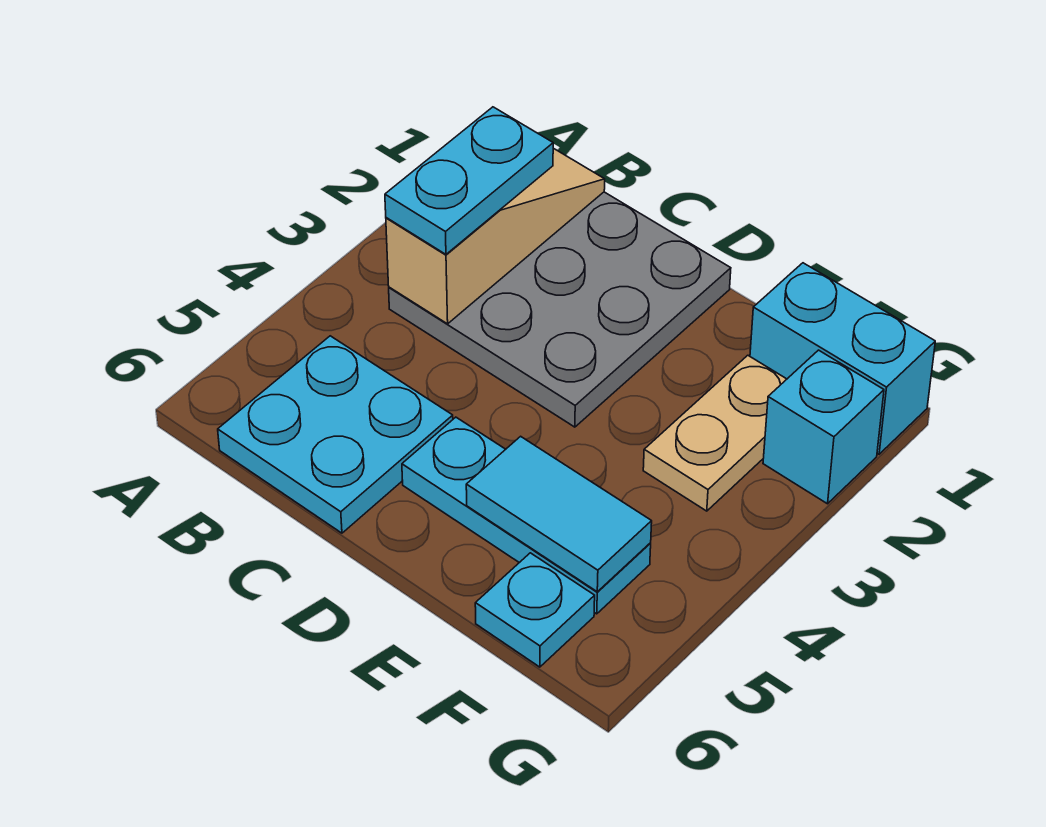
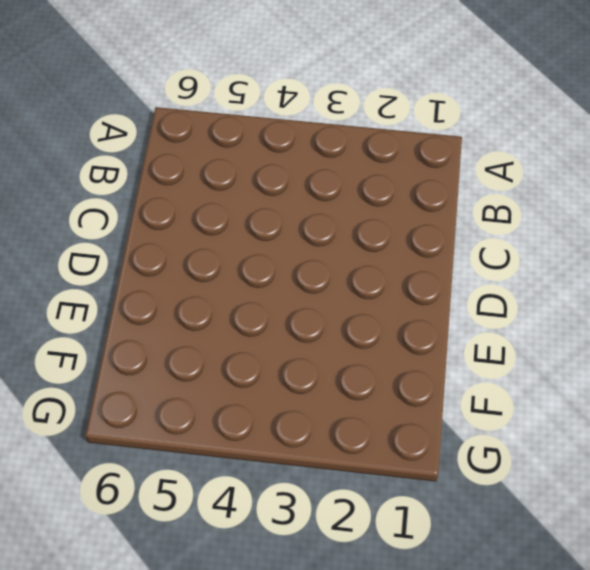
none -> grey 3x3 plate [389,192,731,427]
none -> cyan 2x2 plate [218,336,453,533]

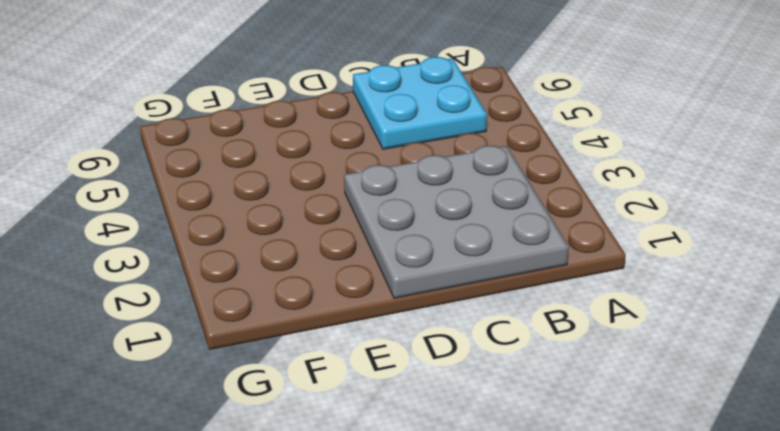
none -> cyan 1x3 plate [402,417,651,614]
none -> cyan 1x2 brick [750,263,935,454]

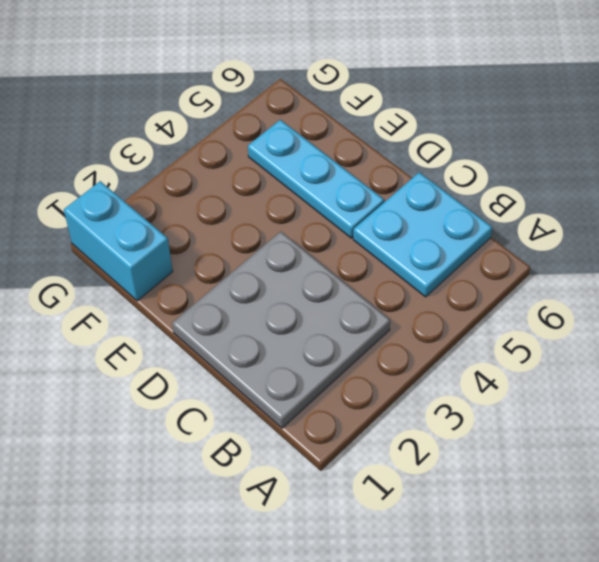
none -> tan 1x2 plate [643,355,787,511]
none -> cyan 1x1 plate [475,553,595,667]

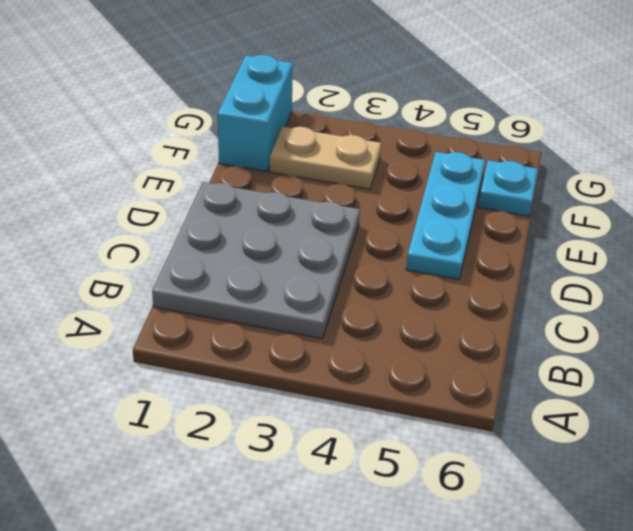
none -> cyan 2x2 plate [218,336,453,533]
none -> cyan 1x1 brick [763,350,884,504]

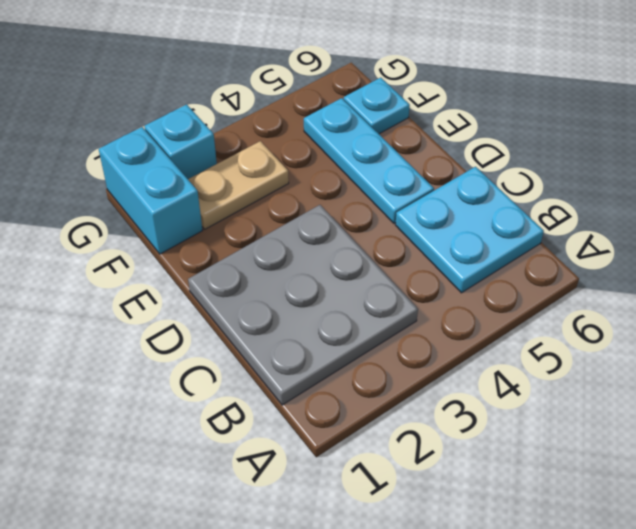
none -> tan 1x3 slope [386,148,605,324]
none -> cyan 1x2 tile [466,436,652,592]

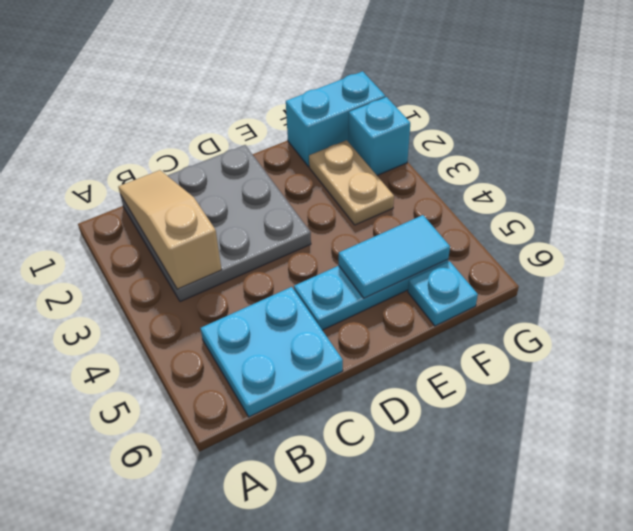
none -> cyan 1x2 plate [385,107,553,254]

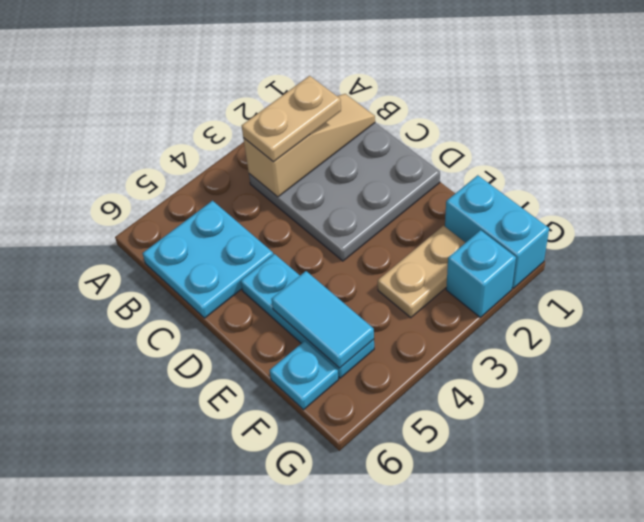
tan 1x2 plate [242,76,341,162] -> cyan 1x2 plate [385,107,553,254]

